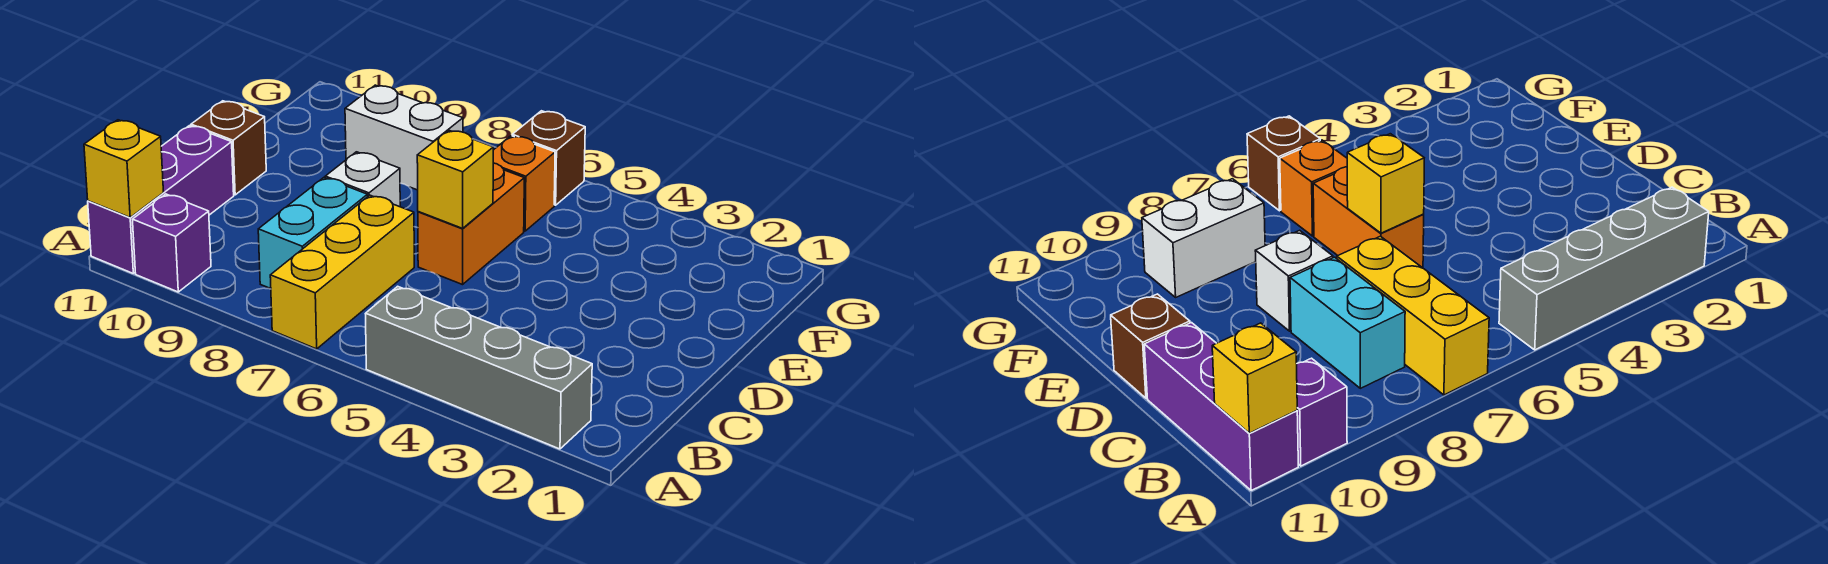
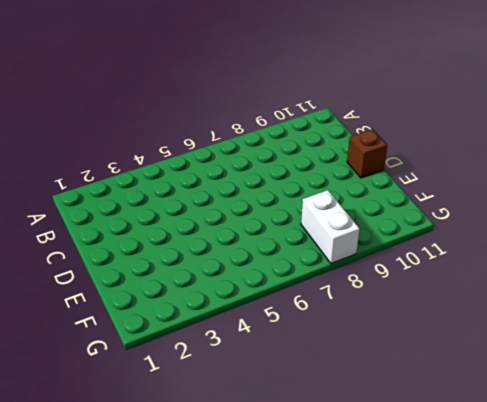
white 1x2 brick [301,190,360,264] -> white 1x2 brick turned to [345,85,463,190]
none -> grey 1x4 brick [365,286,592,449]
none -> yellow 1x3 brick [270,195,414,349]
none -> purple 1x1 brick [132,194,211,292]

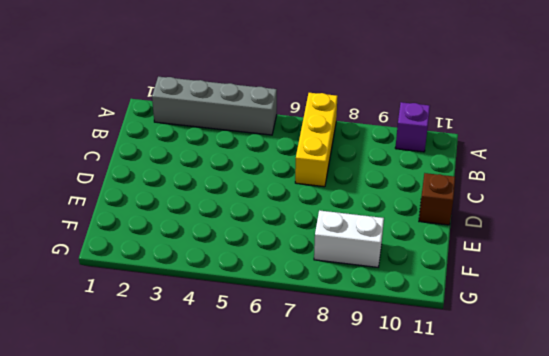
none -> purple 1x3 brick [88,126,234,273]
none -> cyan 1x2 brick [258,178,368,289]
none -> orange 1x2 brick [418,163,524,285]

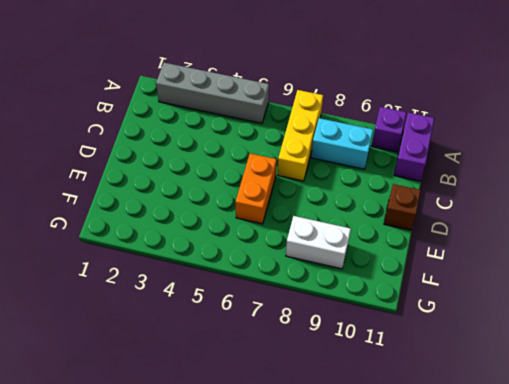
purple 1x2 brick [394,113,434,181] -> purple 1x3 brick [88,126,234,273]
cyan 1x2 brick [311,118,373,169] -> cyan 1x2 brick turned to [258,178,368,289]
none -> white 1x1 brick [325,152,400,207]
none -> orange 1x1 brick [493,136,555,231]
none -> brown 1x1 brick [512,111,585,205]

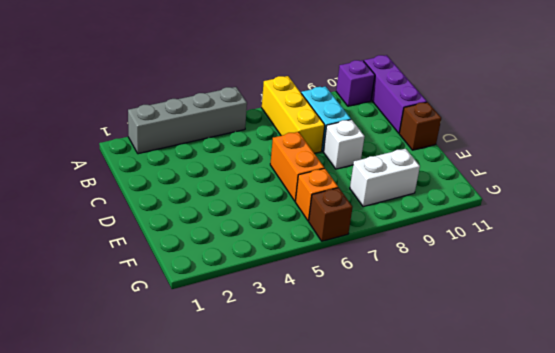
none -> yellow 1x1 brick [84,120,164,217]
none -> yellow 1x1 brick [417,130,493,228]

